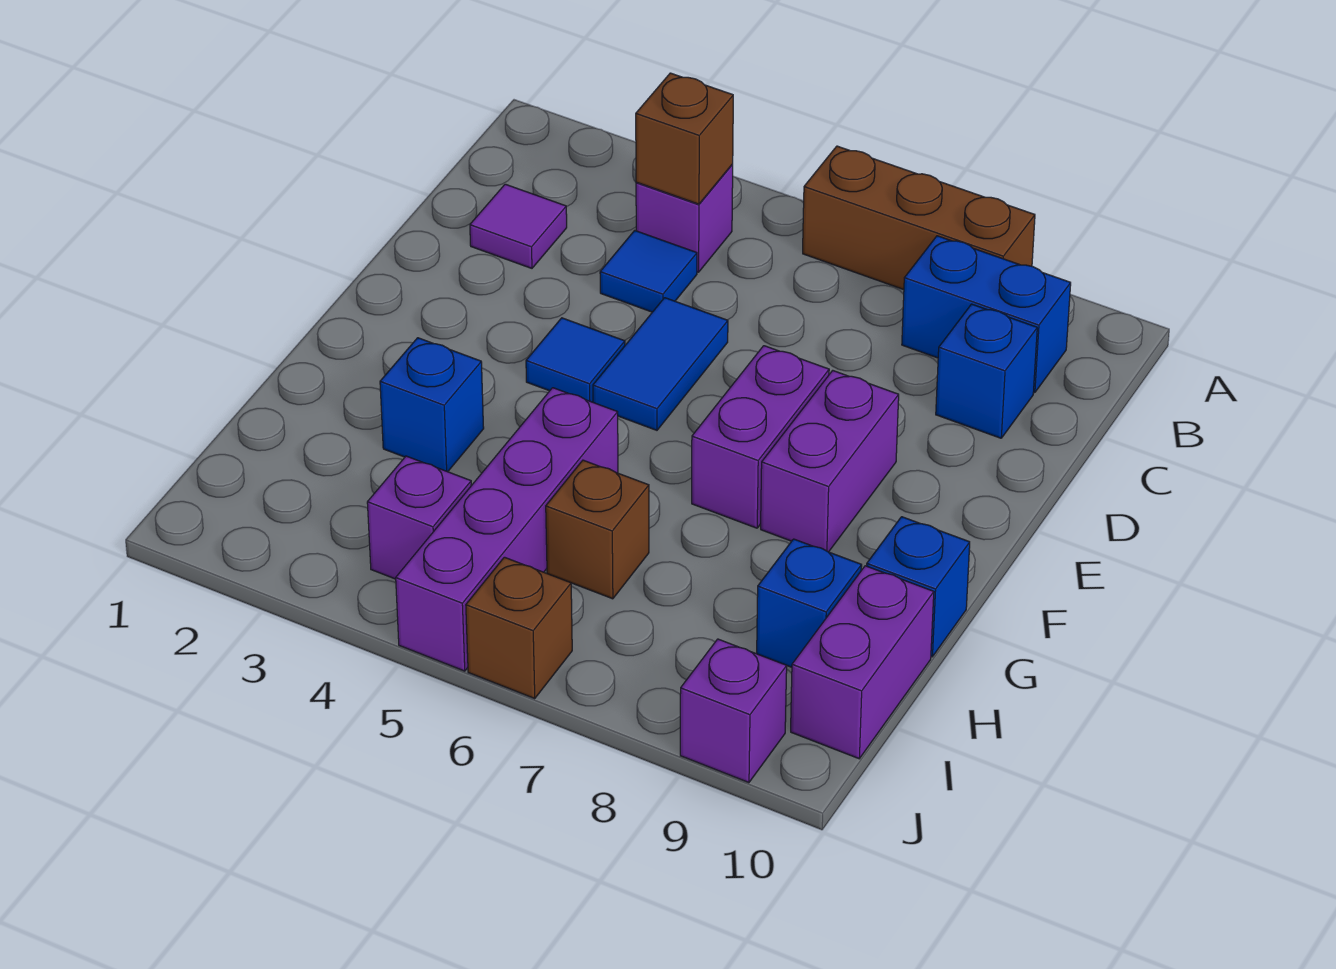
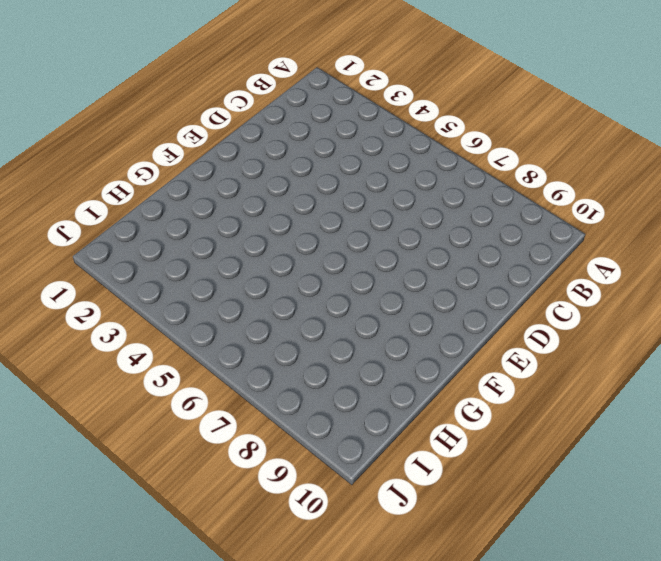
none -> brown 1x3 brick [803,146,1035,290]
none -> purple 1x1 brick [636,164,733,272]
none -> blue 1x2 brick [902,236,1071,393]

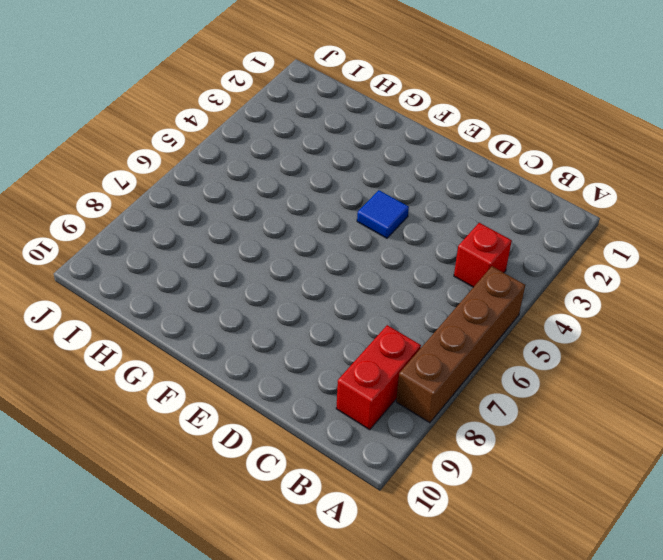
brown 1x4 brick [396,267,525,423] -> brown 1x3 brick [803,146,1035,290]
red 1x1 brick [454,223,512,287] -> purple 1x1 brick [636,164,733,272]
red 1x2 brick [336,325,421,430] -> blue 1x2 brick [902,236,1071,393]
none -> purple 1x1 tile [470,184,567,268]
none -> blue 1x1 tile [600,230,697,312]
none -> blue 1x1 brick [936,304,1037,438]

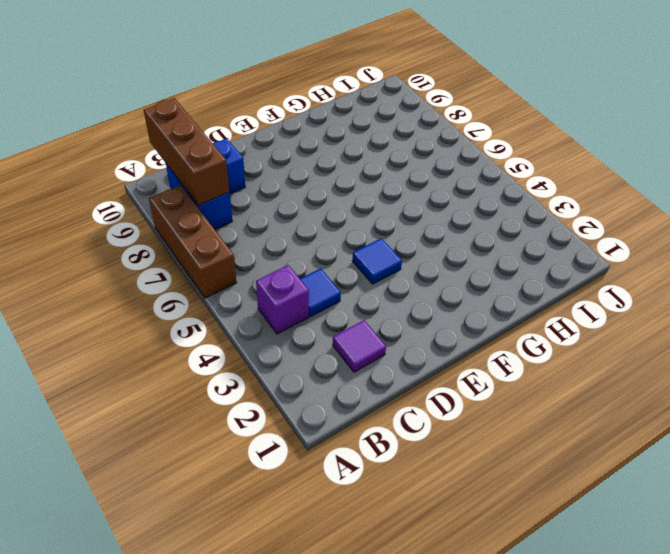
brown 1x3 brick [144,98,229,205] -> none
none -> blue 1x2 tile [593,298,728,430]
none -> purple 1x2 brick [692,346,829,528]
none -> purple 1x2 brick [761,370,899,552]

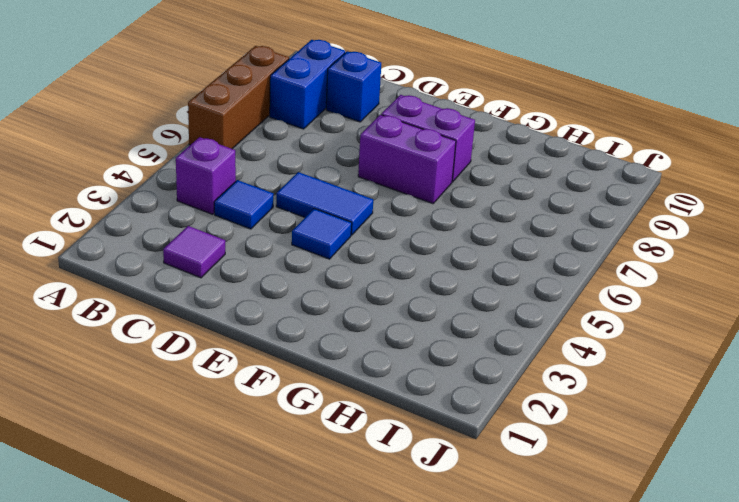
none -> blue 1x1 brick [380,338,484,472]
none -> purple 1x4 brick [396,388,618,671]
none -> blue 1x1 brick [867,517,970,657]

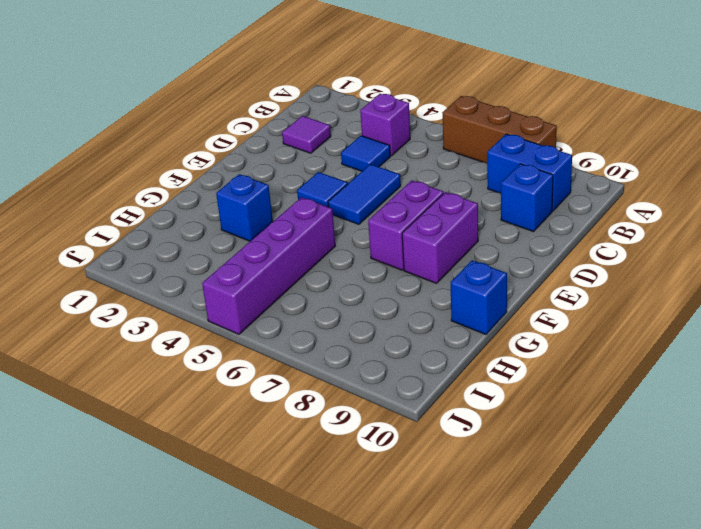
none -> brown 1x1 brick [546,460,649,599]
none -> blue 1x1 brick [757,539,862,667]
none -> purple 1x2 brick [791,566,934,759]

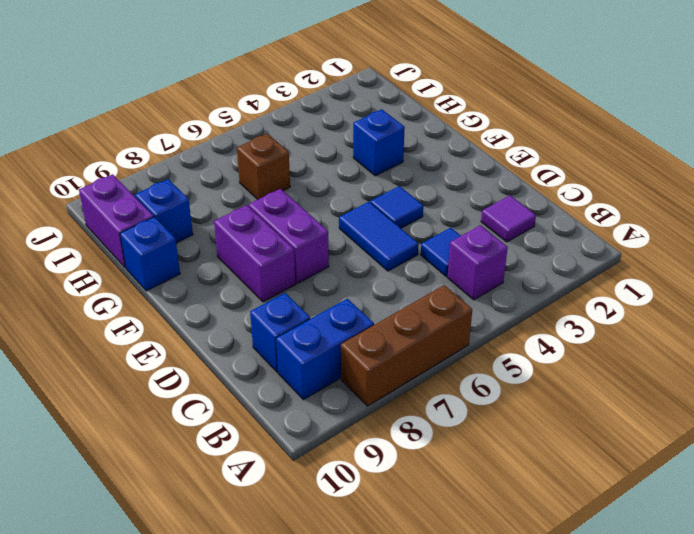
none -> purple 1x4 brick [396,388,618,671]
none -> purple 1x1 brick [367,456,471,579]
none -> brown 1x1 brick [466,557,572,698]

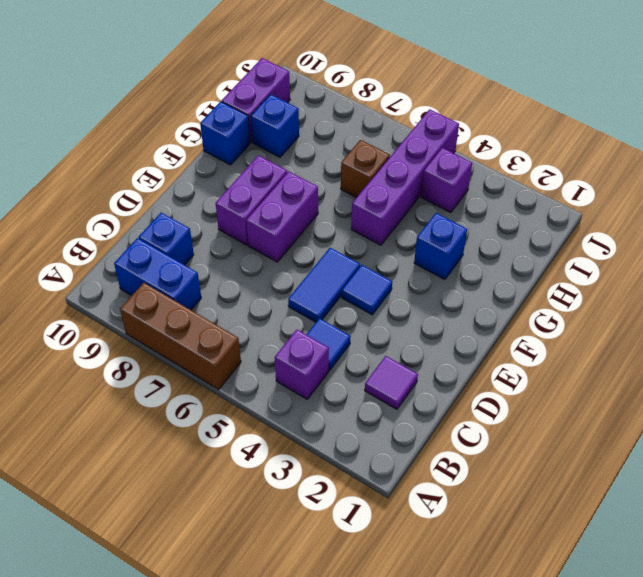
none -> brown 1x1 brick [466,557,572,698]
none -> purple 1x1 brick [680,639,787,783]
none -> brown 1x1 brick [636,73,733,204]

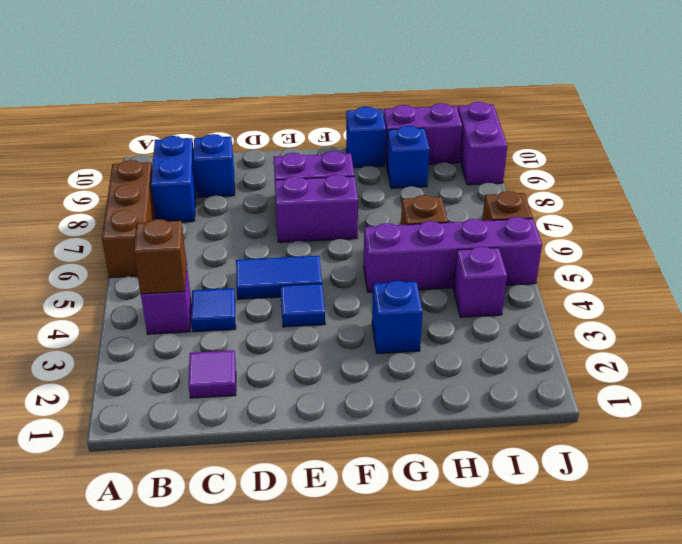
purple 1x2 brick [458,102,508,185] -> purple 1x1 brick [680,639,787,783]

